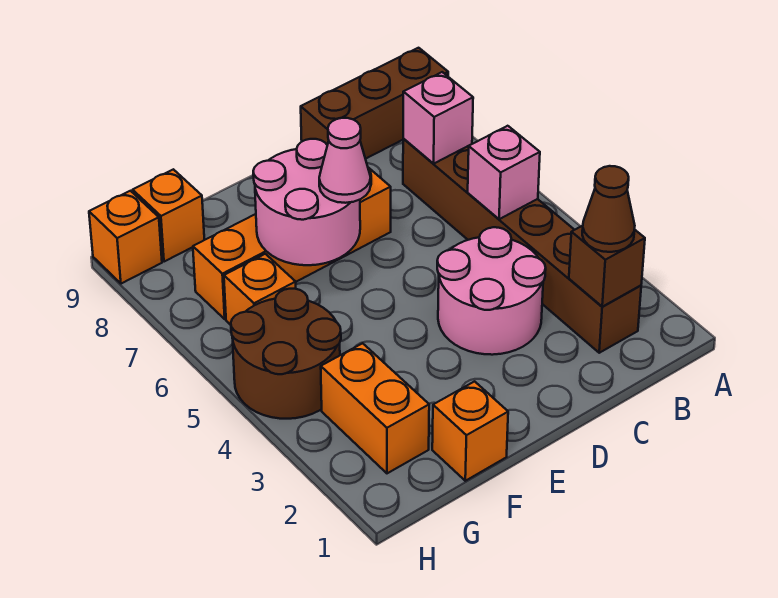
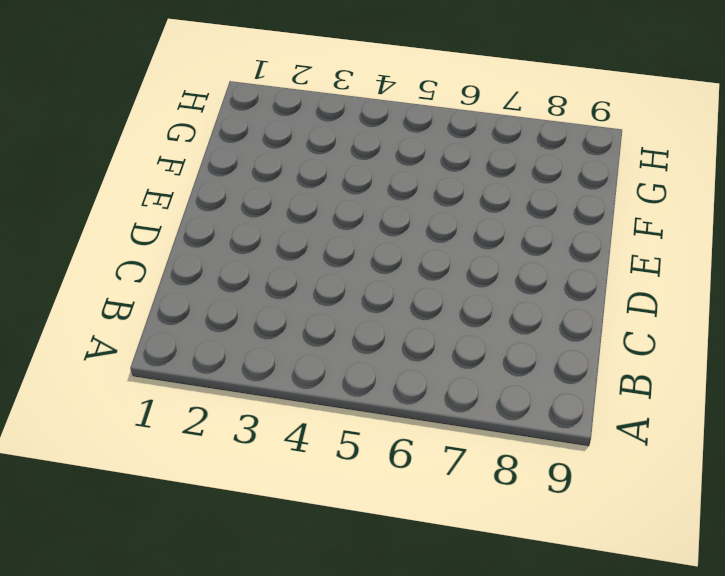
none -> brown 1x3 brick [301,48,448,159]
none -> brown 1x6 brick [403,138,641,353]
none -> pink 2x2 round brick [437,227,546,355]

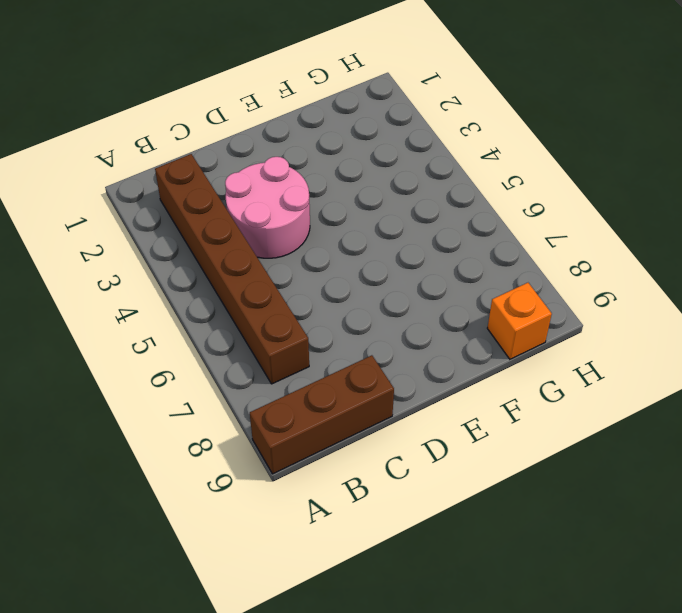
none -> orange 1x4 brick [193,168,391,319]
none -> orange 1x1 brick [432,381,508,481]
none -> orange 1x2 brick [321,343,429,473]

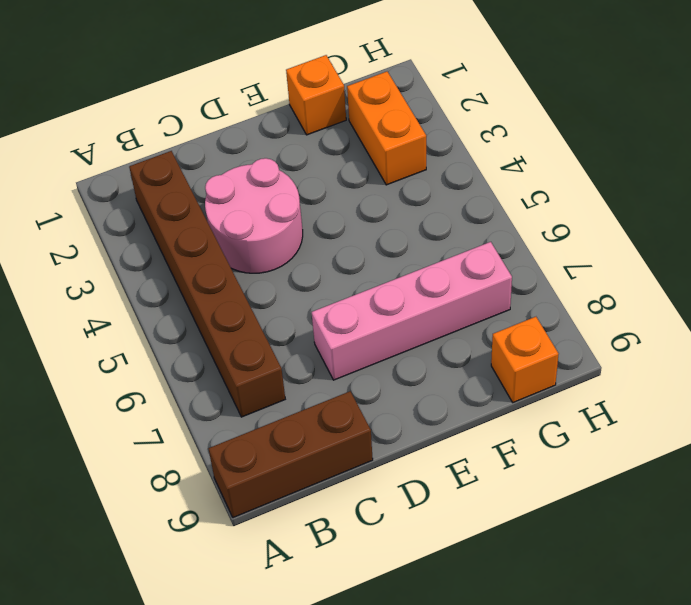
pink 1x4 brick [312,242,512,380] -> orange 1x4 brick [193,168,391,319]
none -> brown 2x2 round brick [231,289,341,419]
none -> orange 1x1 brick [224,254,296,325]
none -> orange 1x1 brick [89,191,162,284]

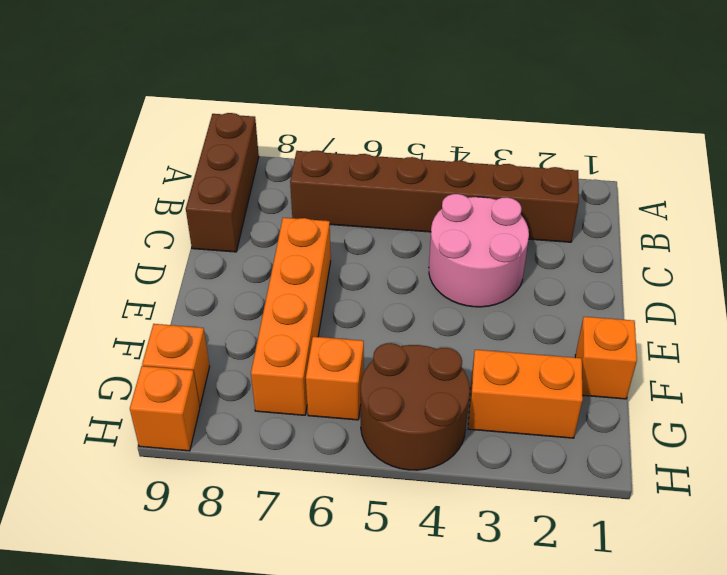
none -> brown 1x1 brick [569,226,645,307]
none -> pink 1x1 brick [468,126,540,219]
none -> pink 1x1 brick [403,72,473,164]

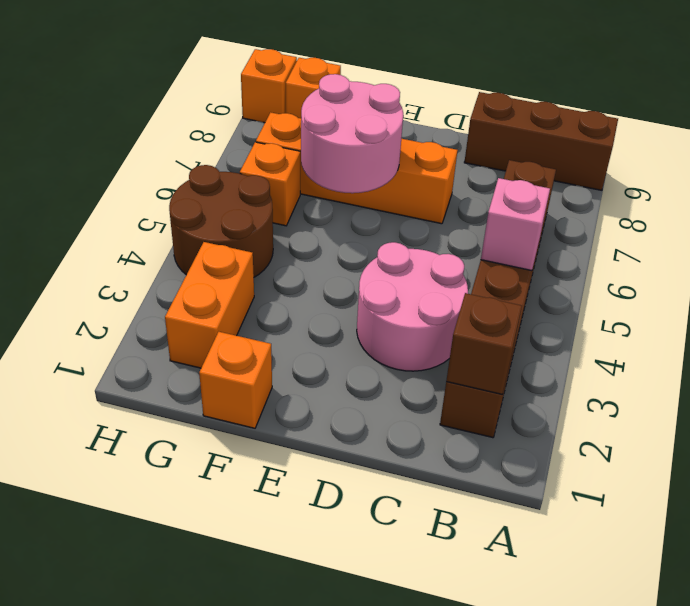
none -> pink 1x1 brick [403,72,473,164]
none -> brown 1x1 cone [582,166,635,252]
none -> pink 1x1 cone [319,118,371,203]

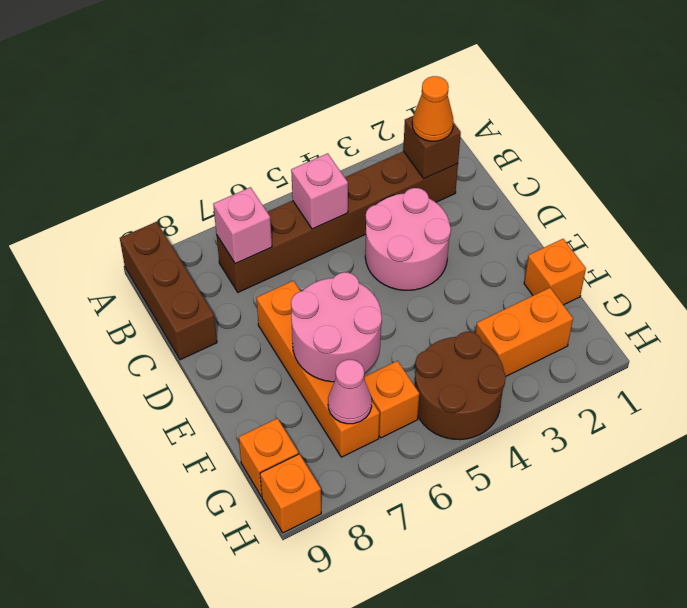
orange 1x1 cone [412,76,454,141] -> brown 1x1 cone [582,166,635,252]
pink 1x1 cone [328,360,372,424] -> pink 1x1 cone moved to [319,118,371,203]

